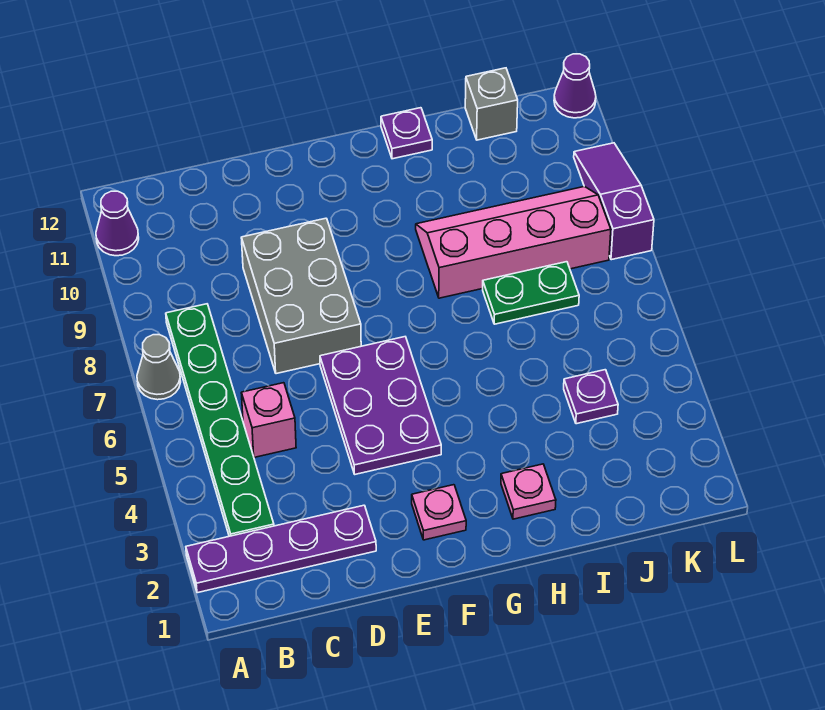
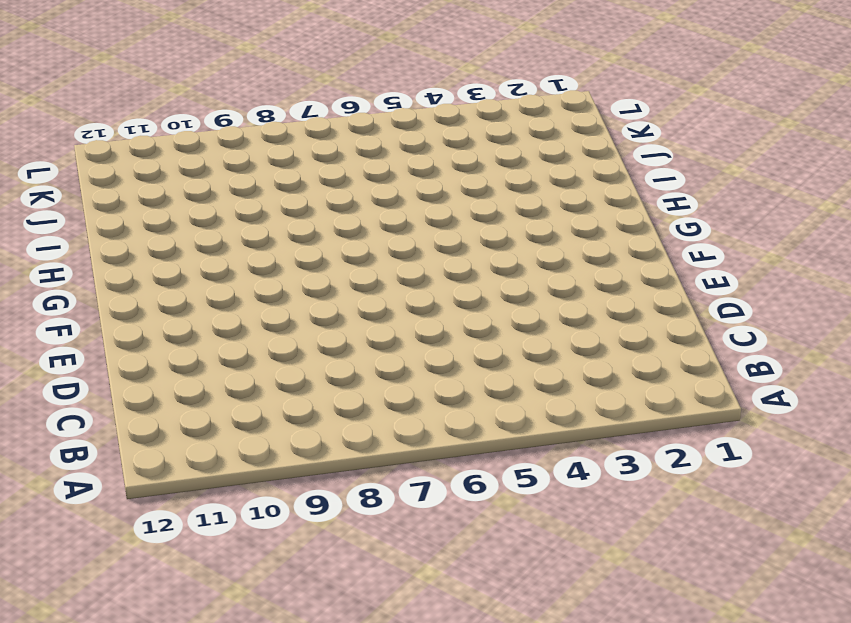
none -> purple 1x4 plate [186,505,376,593]
none -> grey 1x1 cone [137,335,181,400]
none -> purple 1x1 cone [96,191,139,256]

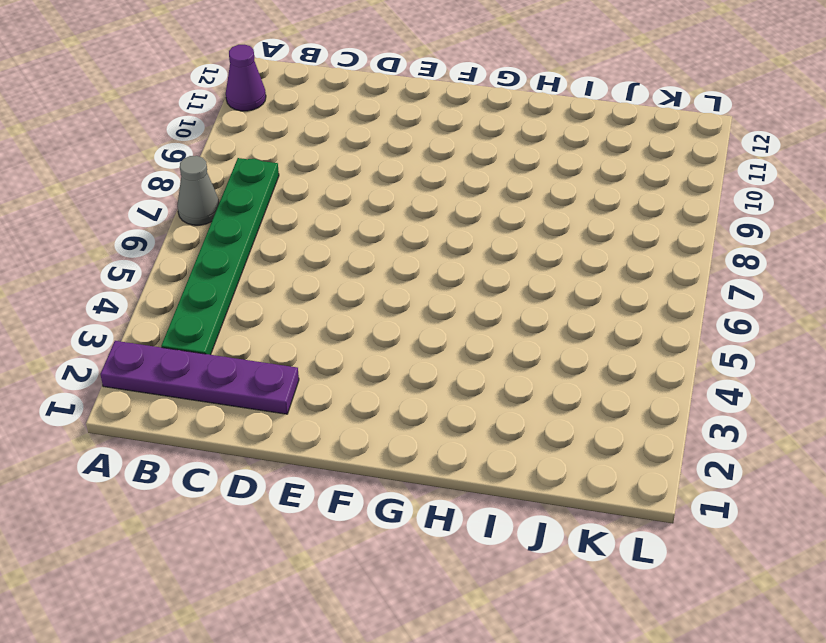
none -> pink 1x1 brick [241,383,296,457]
none -> grey 2x3 brick [241,218,361,374]
none -> purple 2x3 plate [320,337,441,474]

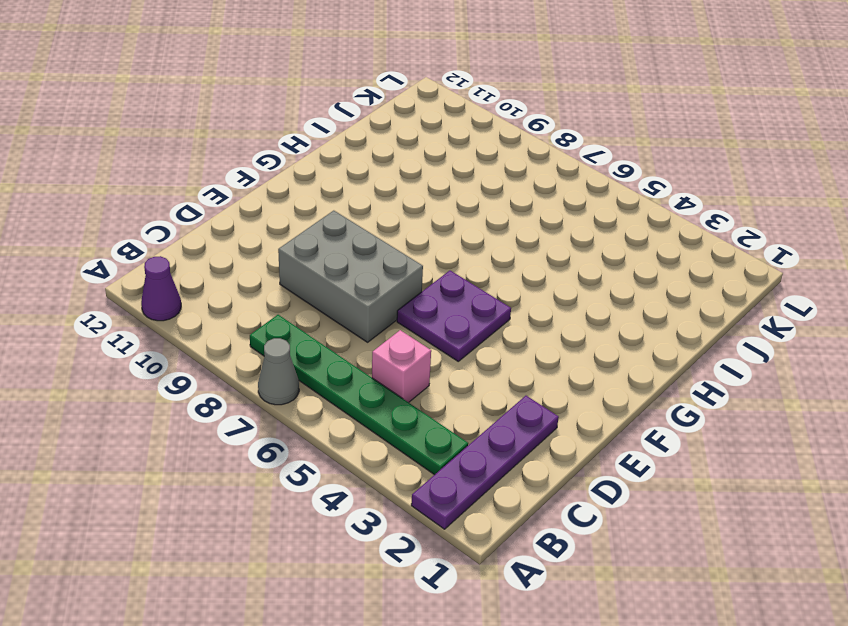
purple 2x2 plate [397,271,511,361] -> purple 2x3 plate [320,337,441,474]
none -> pink 1x1 plate [412,485,466,540]
none -> pink 1x1 plate [501,464,556,519]
none -> pink 2x4 slope [416,186,611,298]

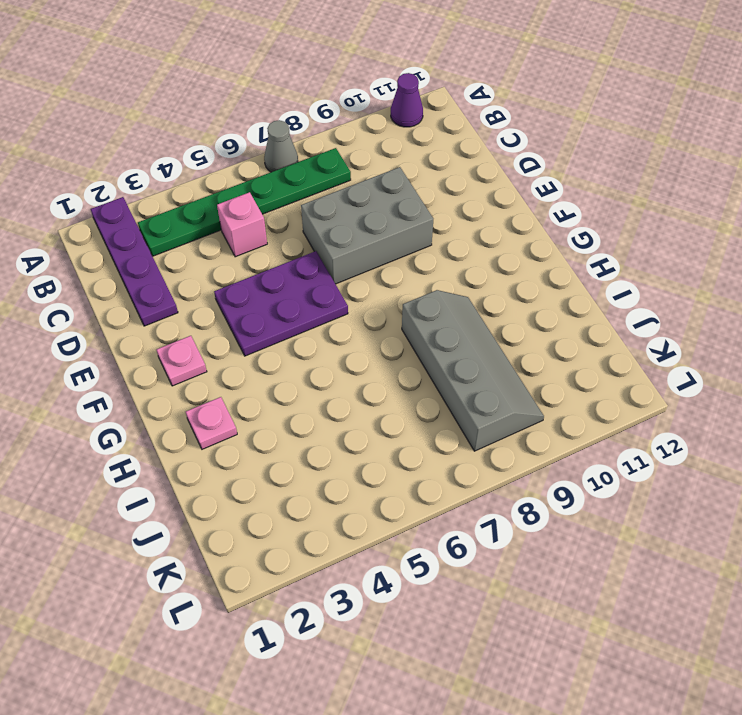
grey 2x4 slope [402,290,544,451] -> pink 2x4 slope [416,186,611,298]
none -> purple 1x1 plate [381,108,432,159]
none -> green 1x2 plate [483,262,579,324]
none -> purple 1x1 plate [564,370,618,424]

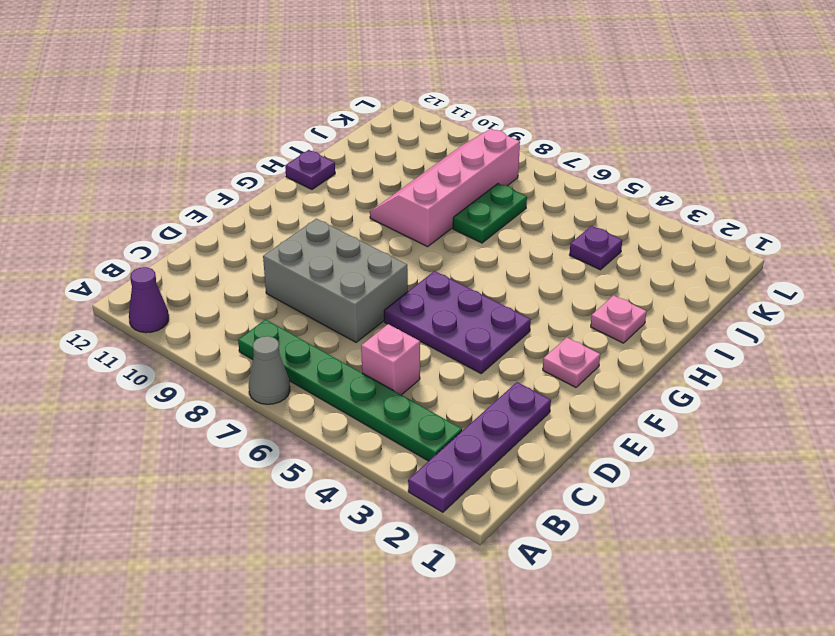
none -> grey 1x1 brick [465,68,518,140]
none -> purple 1x3 slope [574,143,654,260]
none -> purple 1x1 cone [554,54,596,118]

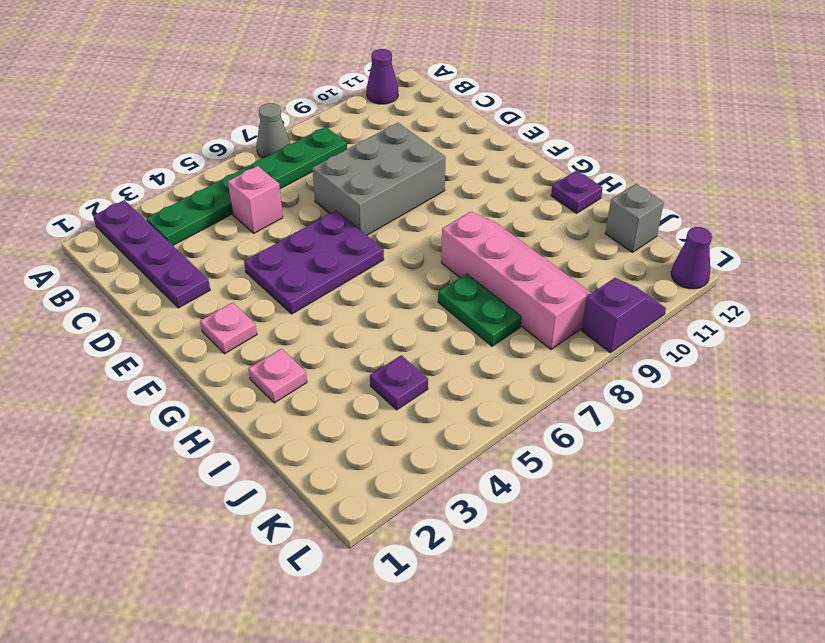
purple 1x2 slope [582,278,666,353] -> purple 1x3 slope [574,143,654,260]

